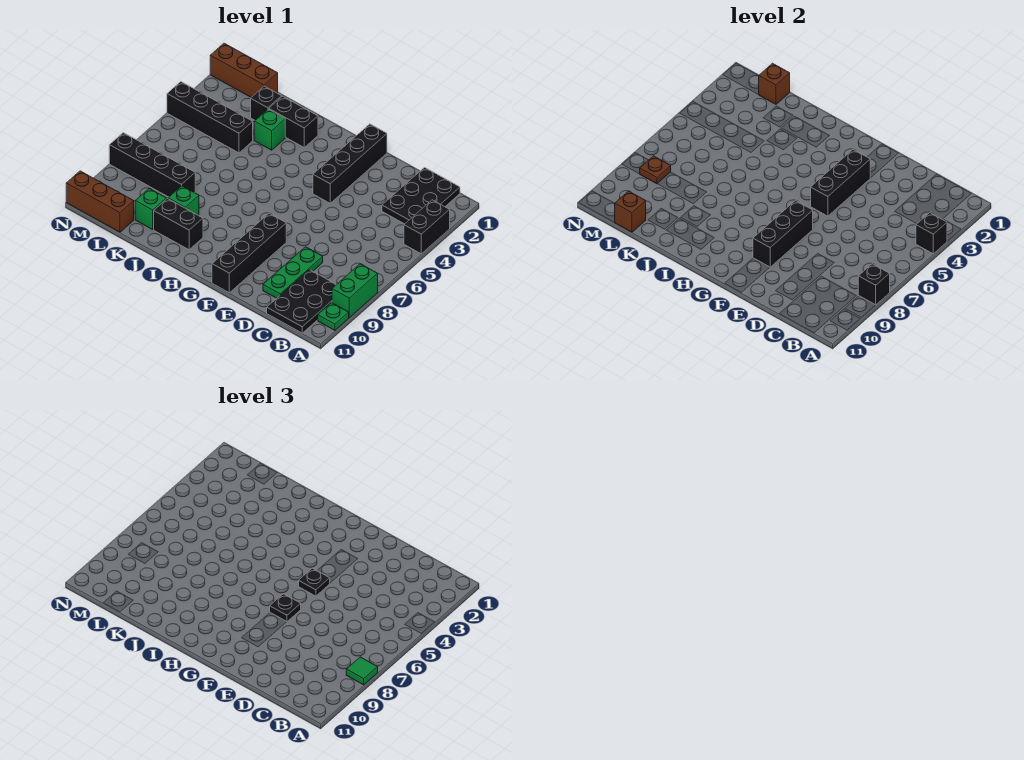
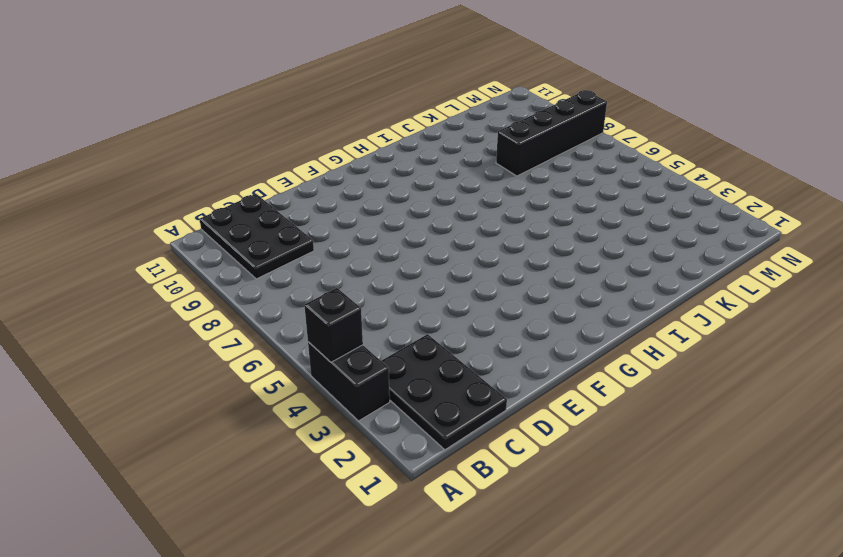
none -> green 1x2 brick [332,264,378,318]
none -> green 1x1 plate [318,303,349,330]
none -> green 1x3 plate [263,247,323,298]

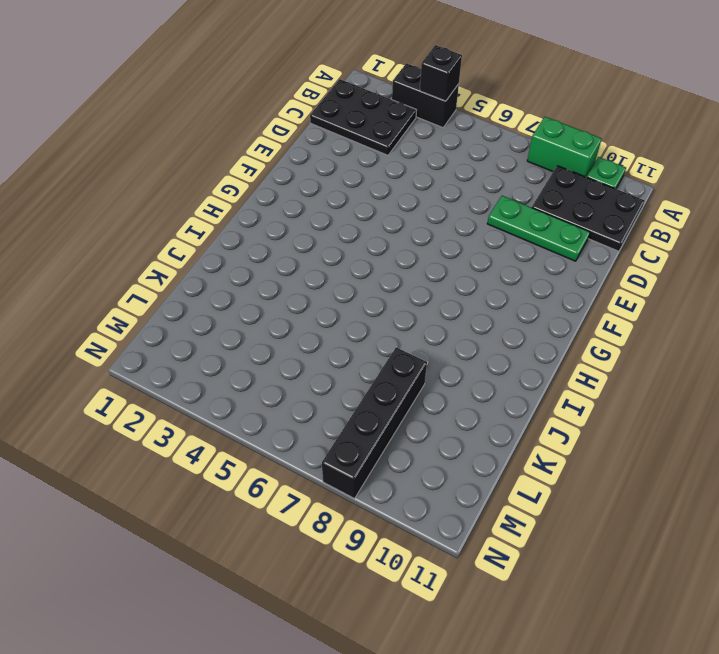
none -> black 1x4 brick [313,124,387,203]
none -> black 1x4 brick [212,213,286,293]
none -> black 1x2 brick [269,96,318,147]

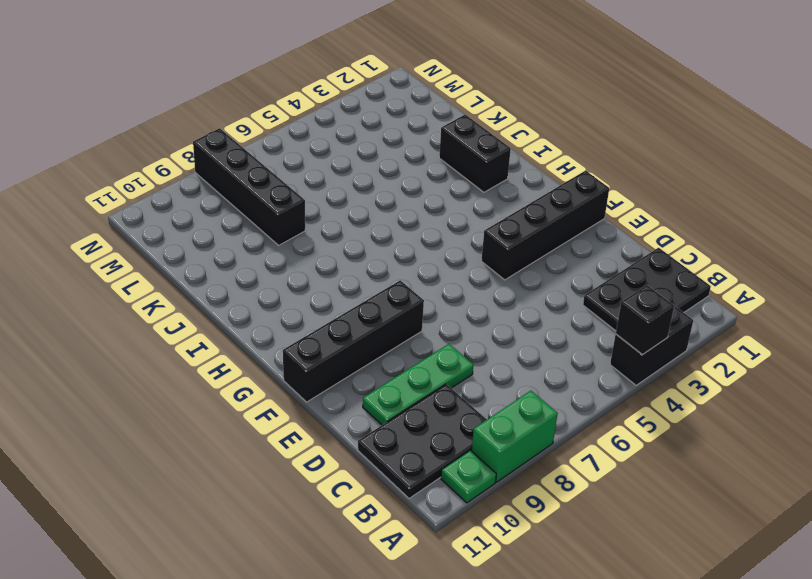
none -> black 1x2 brick [154,199,203,250]
none -> green 1x1 brick [254,109,285,150]
none -> green 1x1 brick [168,186,199,215]

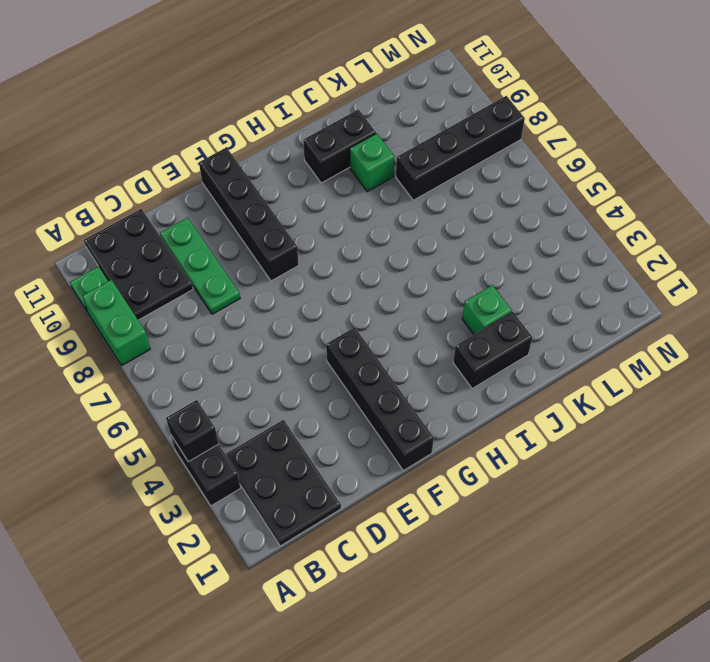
none -> black 1x1 brick [251,86,282,120]
none -> black 1x4 brick [167,82,253,153]
none -> green 1x1 brick [135,188,166,229]

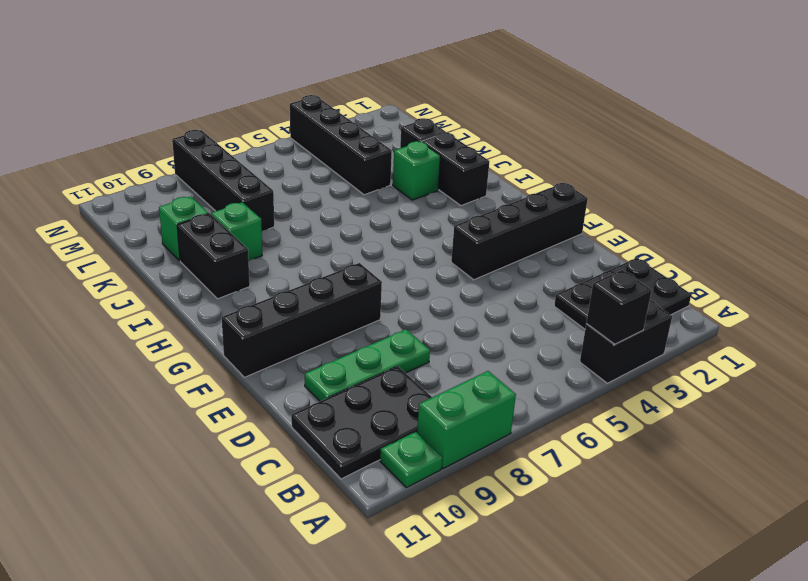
none -> brown 1x3 brick [210,43,278,97]
none -> brown 1x3 brick [66,171,134,232]
none -> black 1x1 brick [858,264,890,305]

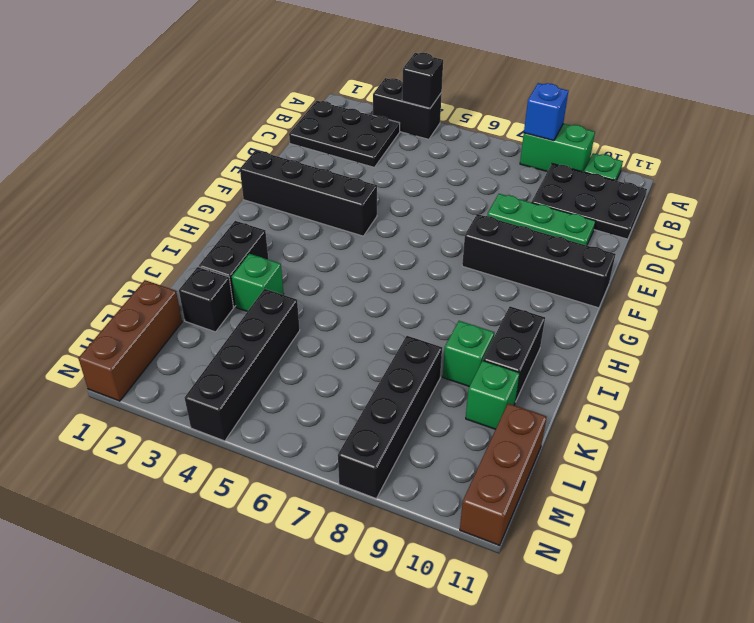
blue 1x1 brick [524,83,568,141] -> black 1x1 brick [858,264,890,305]
none -> black 1x3 brick [811,149,870,216]
none -> black 1x3 brick [753,200,813,267]
none -> brown 1x1 brick [758,63,790,104]

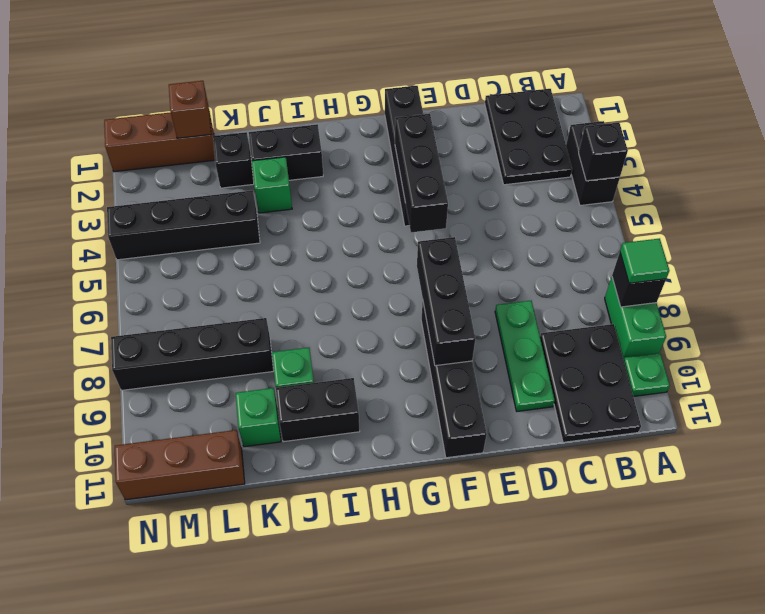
none -> brown 1x1 brick [615,191,646,232]
none -> brown 1x1 plate [640,156,671,184]
none -> black 1x1 plate [299,568,330,596]

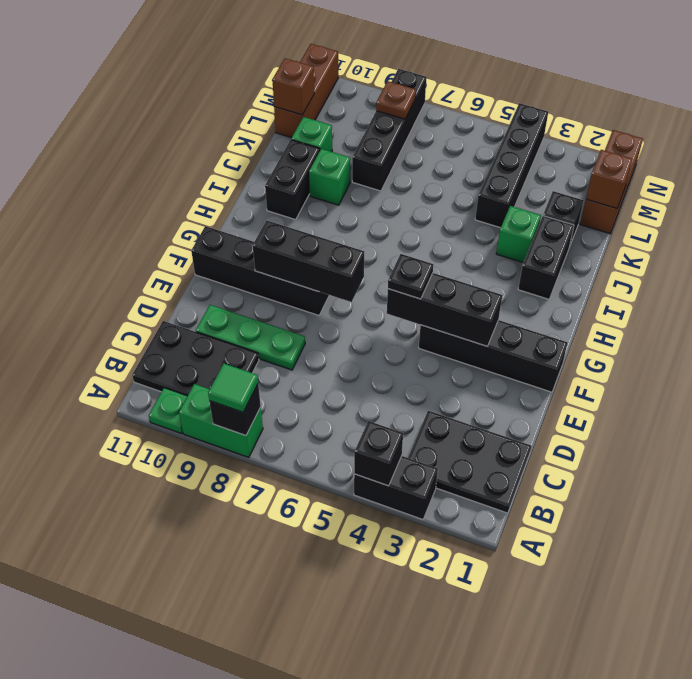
none -> black 1x1 plate [270,594,301,622]

